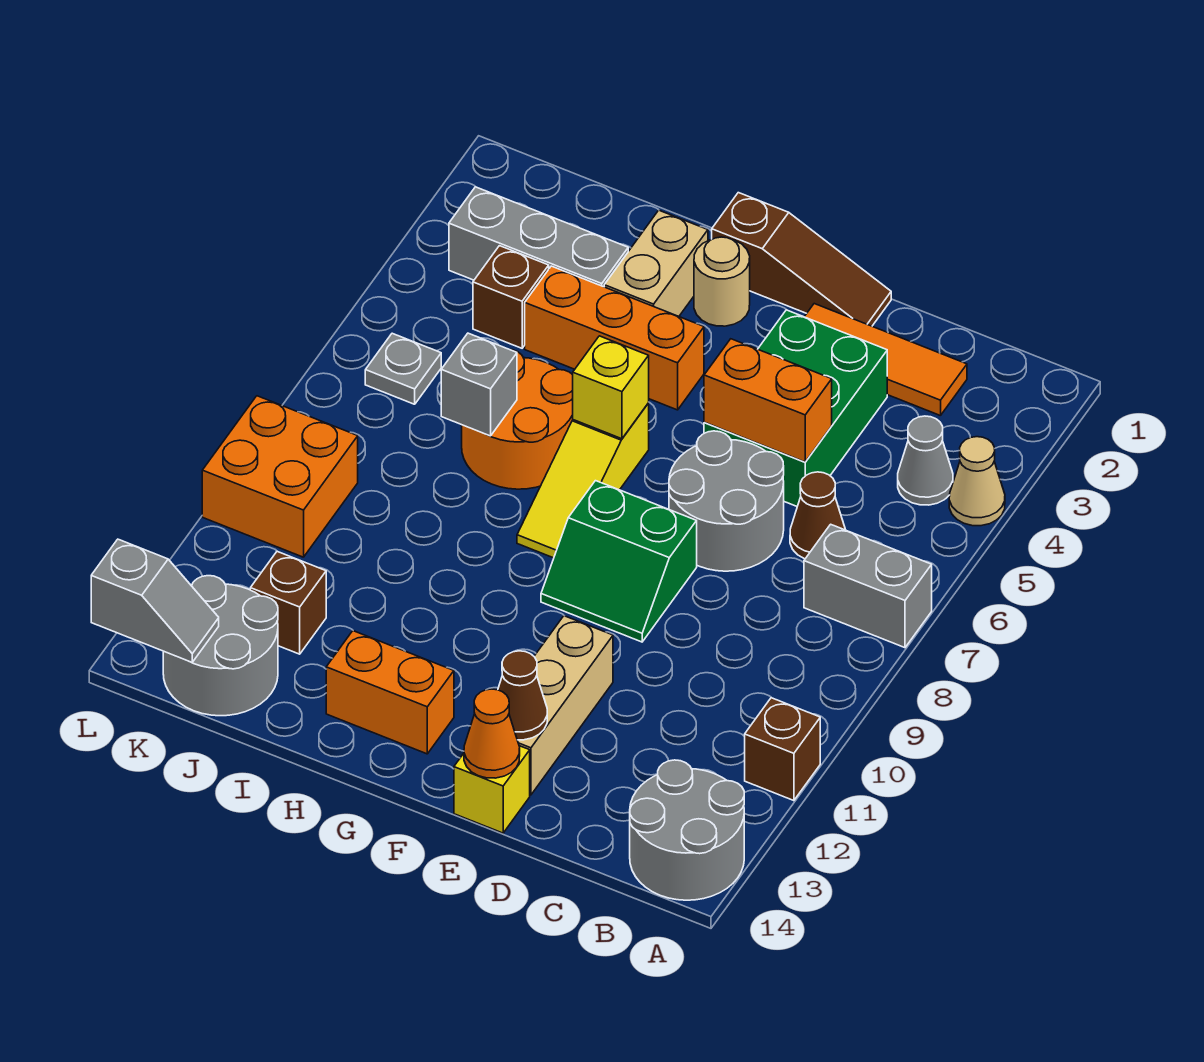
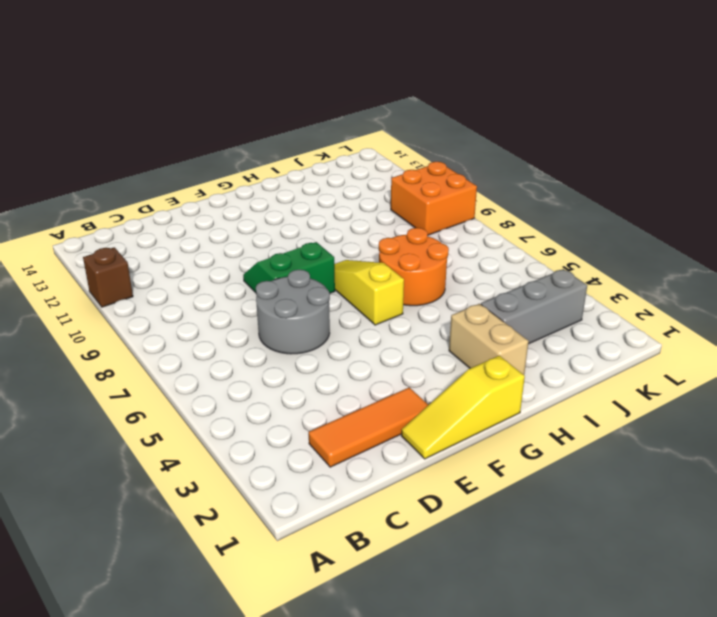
yellow 1x3 slope [401,356,525,459] -> brown 1x3 slope [712,193,891,326]
none -> tan 1x1 cone [949,437,1005,526]
none -> grey 1x2 brick [804,524,932,648]
none -> grey 2x2 round brick [630,760,744,900]
none -> grey 1x1 cone [898,416,953,505]

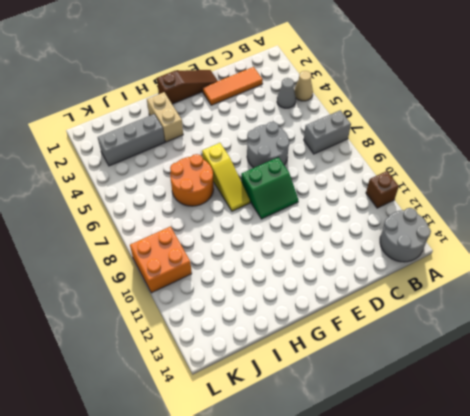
none -> brown 1x1 cone [790,472,845,559]
none -> green 2x3 brick [704,310,887,506]
none -> tan 1x3 brick [517,616,613,795]
none -> yellow 1x1 brick [454,746,530,833]

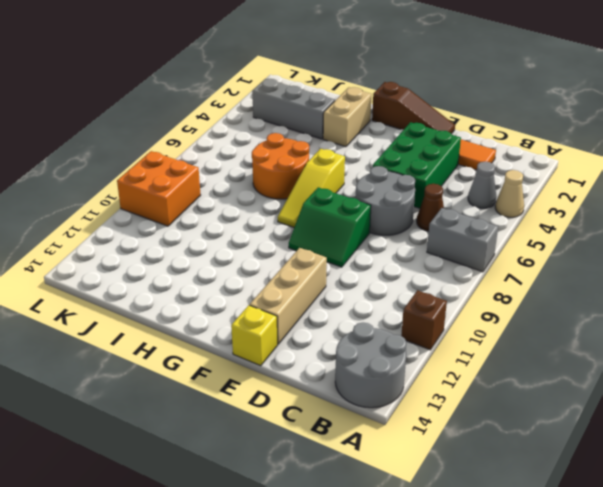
none -> tan 1x1 round brick [694,237,750,326]
none -> orange 1x3 brick [525,266,704,410]
none -> orange 1x2 brick [326,631,454,754]
none -> brown 1x1 brick [473,246,549,348]

